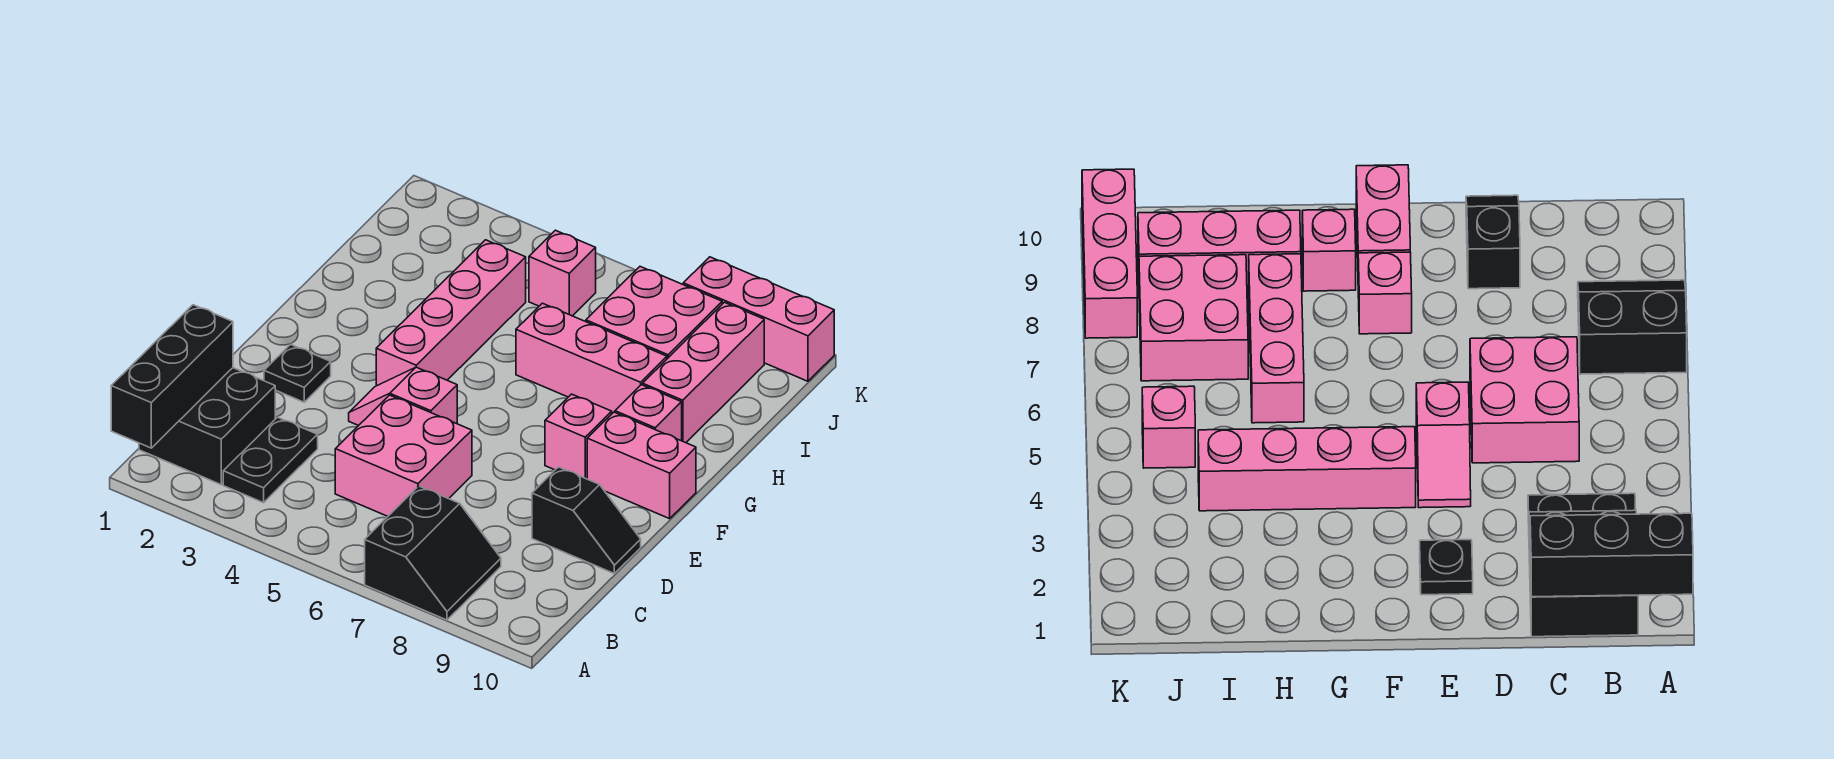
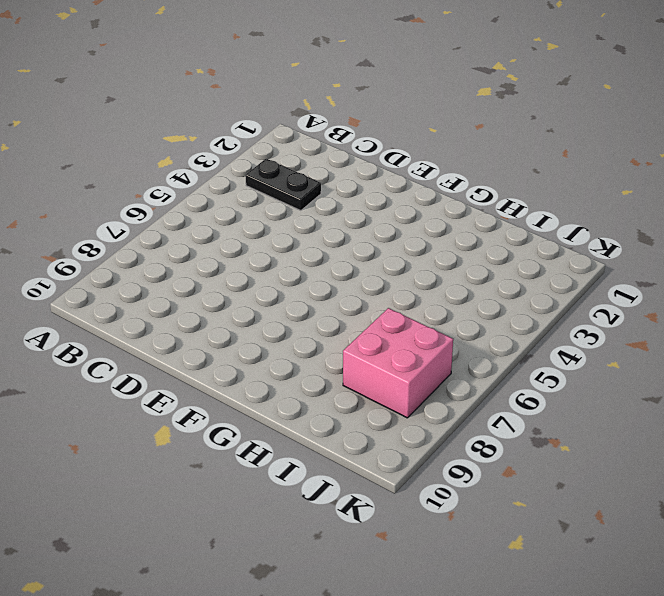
none -> black 2x2 slope [365,486,501,620]
none -> black 2x2 brick [139,368,275,484]
none -> pink 2x2 brick [335,395,472,516]

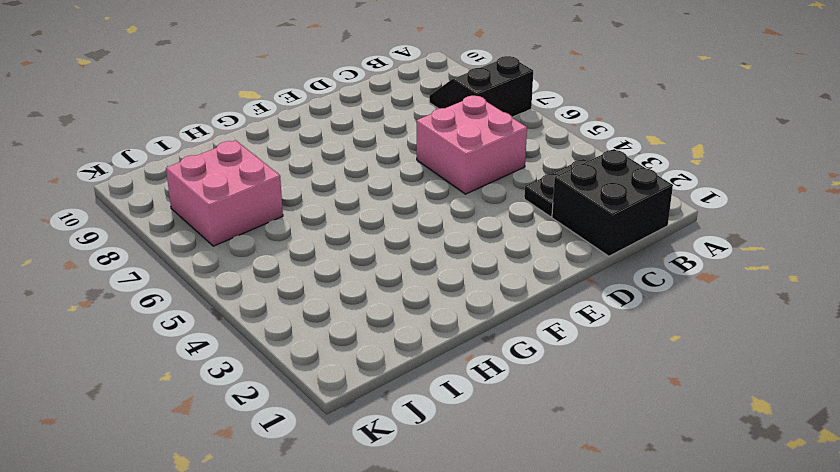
none -> black 1x2 slope [532,467,641,573]
none -> black 1x1 plate [264,345,331,402]
none -> pink 1x2 slope [349,367,457,426]

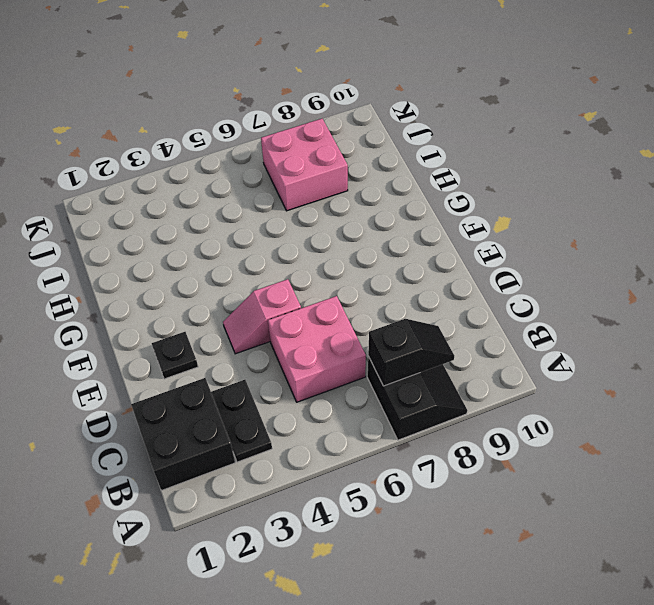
black 1x2 slope [368,319,454,386] -> black 1x2 slope moved to [532,467,641,573]
none -> pink 1x4 brick [376,240,526,386]
none -> pink 1x1 brick [545,394,612,479]
none -> pink 1x2 brick [587,412,696,519]

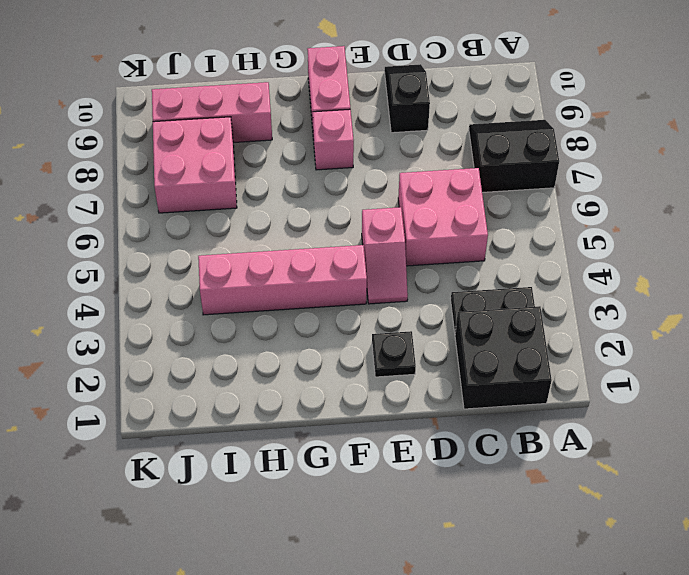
none -> pink 1x1 brick [615,385,682,441]
none -> pink 1x3 brick [516,303,667,413]
none -> pink 1x1 brick [529,230,596,316]

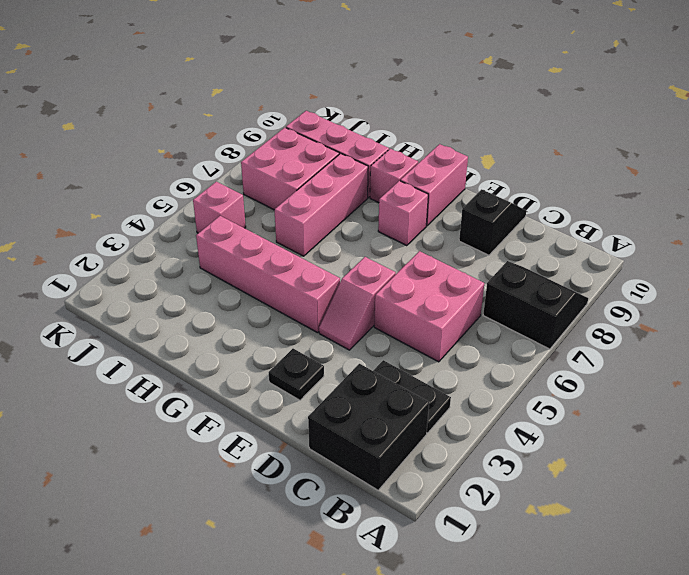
none -> pink 1x3 brick [683,257,834,381]
none -> black 1x3 brick [111,305,233,448]

